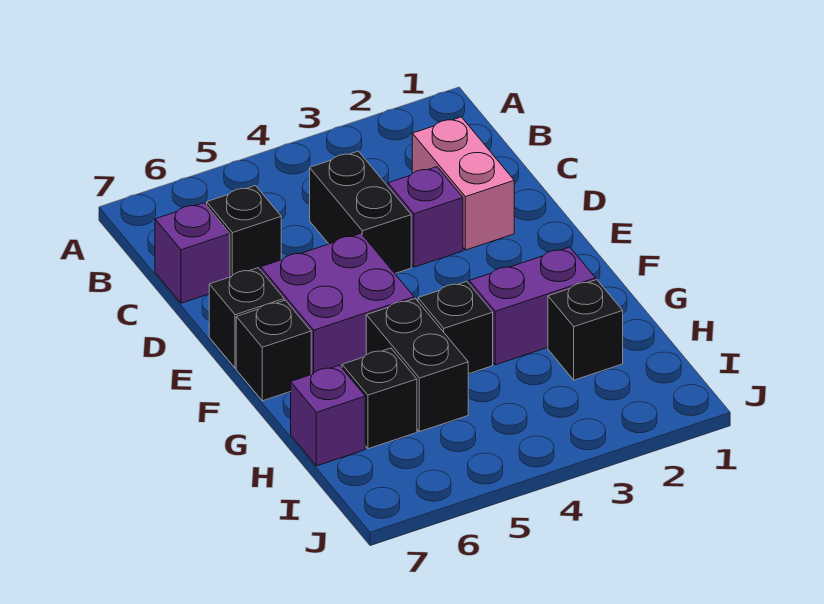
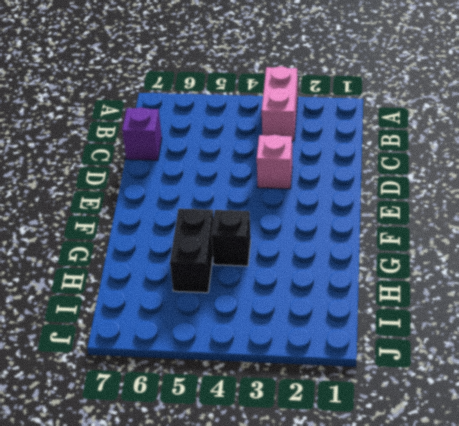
pink 1x2 brick [262,66,298,141] -> pink 1x2 brick moved to [412,117,514,250]
pink 1x1 brick [257,135,292,189] -> purple 1x1 brick [388,167,463,267]
none -> black 1x2 brick [310,151,411,273]
none -> black 1x1 brick [207,186,281,277]
none -> purple 2x2 brick [261,234,414,374]

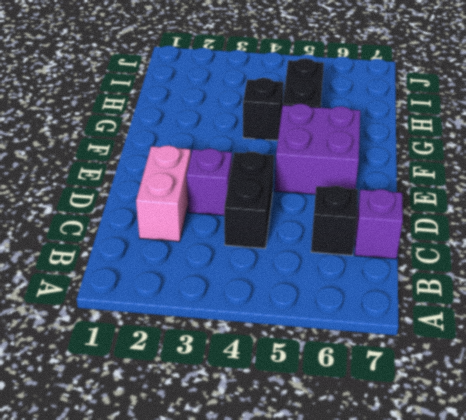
none -> black 1x1 brick [209,268,284,368]
none -> black 1x1 brick [236,300,311,401]
none -> purple 1x2 brick [469,247,596,365]

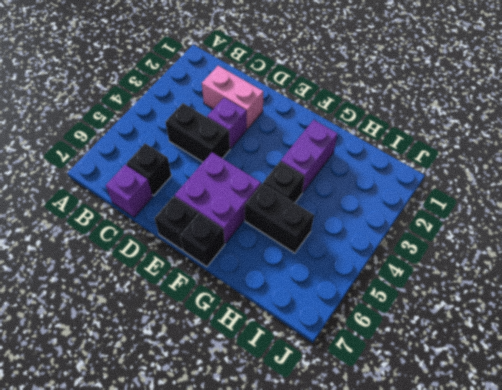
none -> black 1x1 brick [548,280,623,380]
none -> black 1x1 brick [342,348,417,449]
none -> purple 1x1 brick [291,365,365,466]

